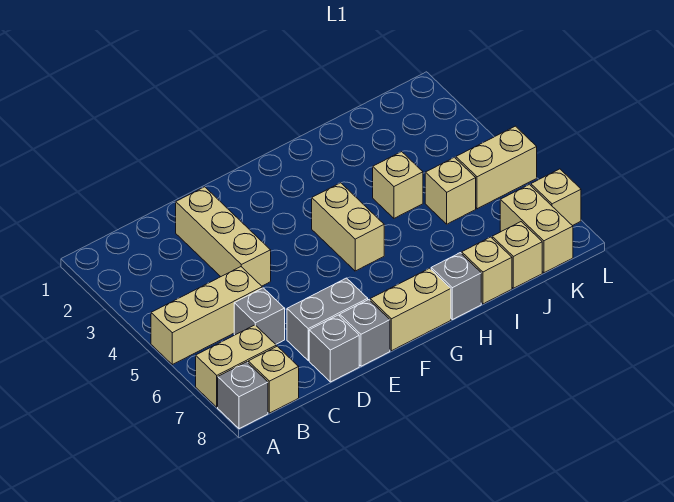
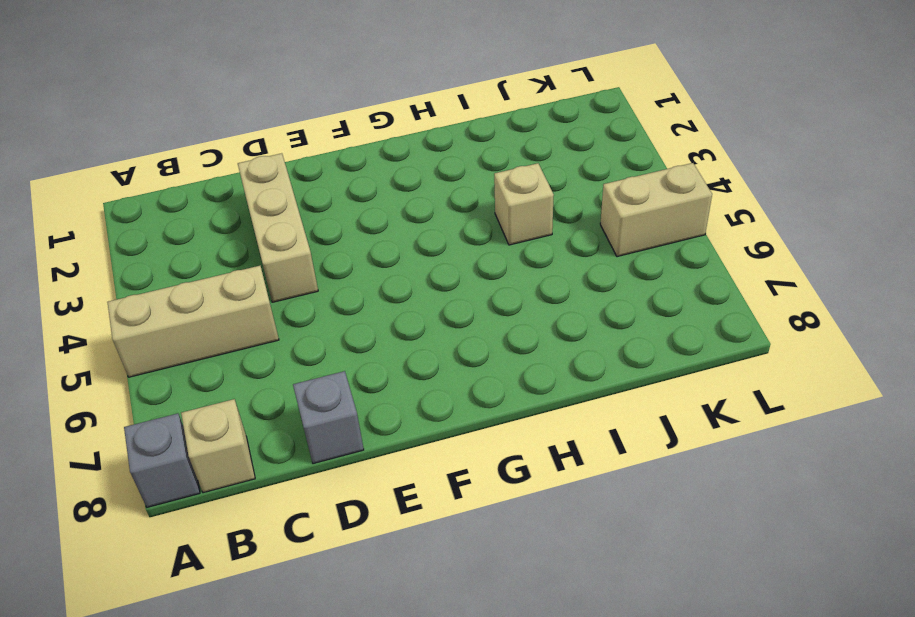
none -> tan 1x2 brick [196,325,276,407]
none -> grey 1x1 brick [234,288,285,344]
none -> grey 1x2 brick [287,278,368,360]

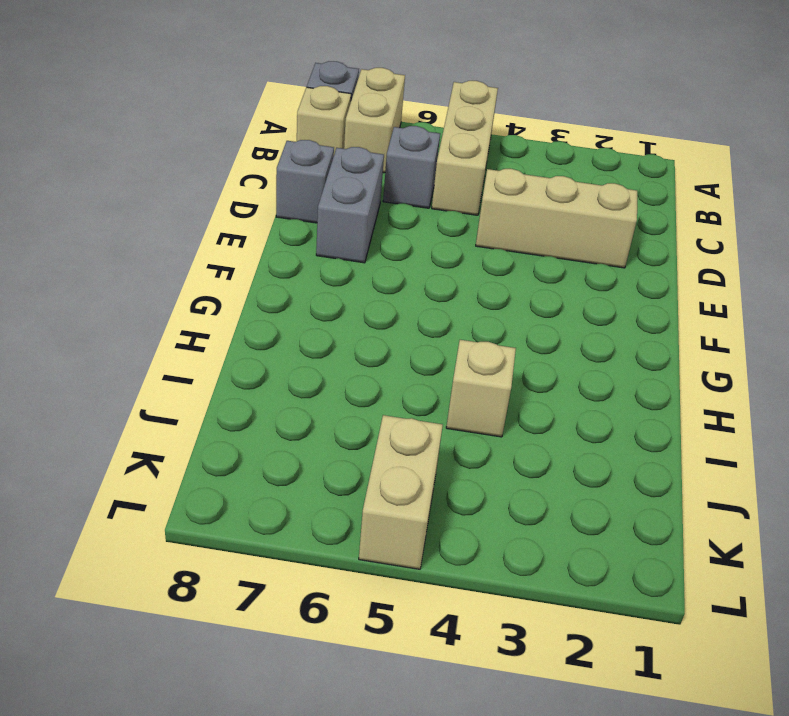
none -> grey 1x1 brick [340,300,390,366]
none -> tan 1x2 brick [370,268,451,351]
none -> tan 1x2 brick [312,183,384,271]

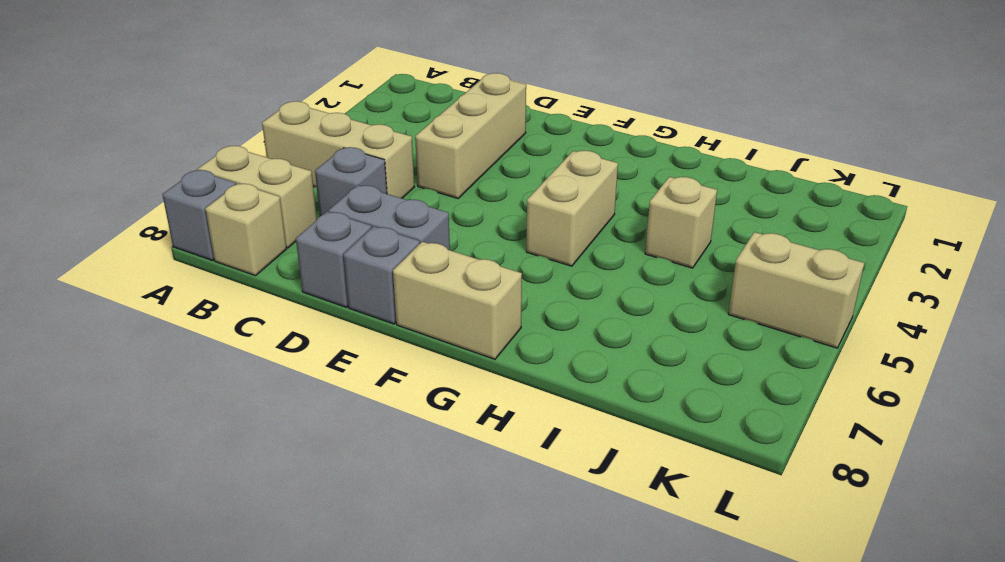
none -> grey 1x1 brick [431,253,481,320]
none -> tan 1x1 brick [462,237,512,304]
none -> tan 1x1 brick [425,157,476,224]

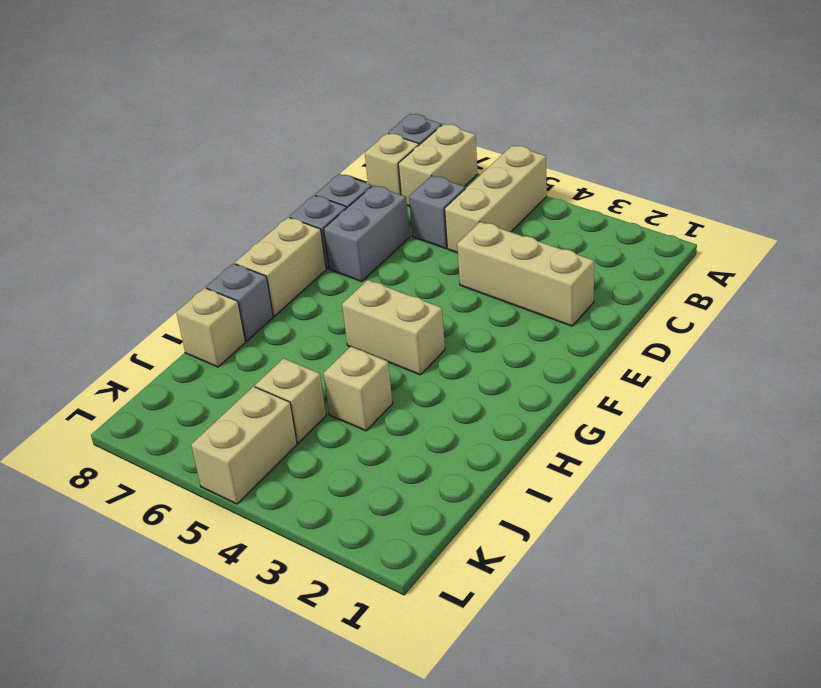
none -> tan 1x1 brick [492,222,542,288]
none -> tan 1x2 brick [500,185,573,273]
none -> tan 1x1 brick [531,169,581,226]

